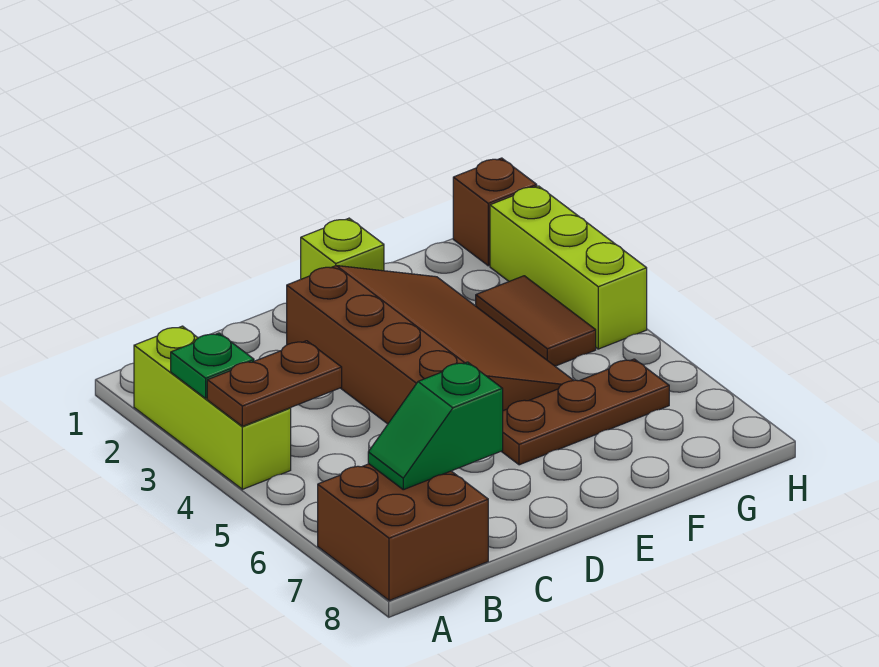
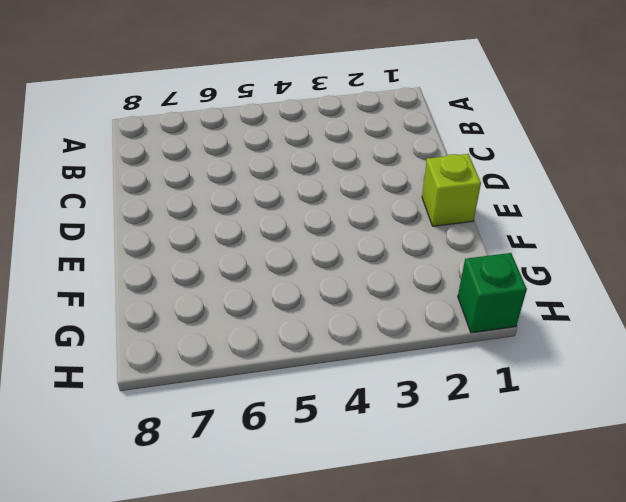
green 1x1 brick [458,253,527,333] -> brown 1x1 brick [453,158,537,266]
none -> lime 1x3 brick [134,326,291,489]
none -> brown 2x2 brick [318,464,488,601]

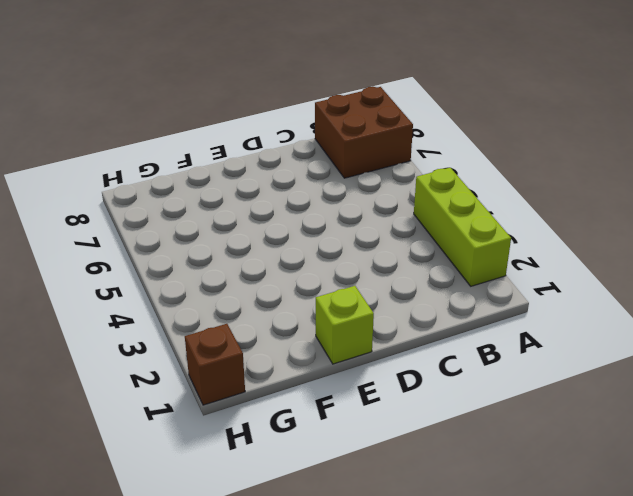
none -> brown 3x4 slope [287,266,574,424]
none -> brown 1x3 plate [501,359,669,465]

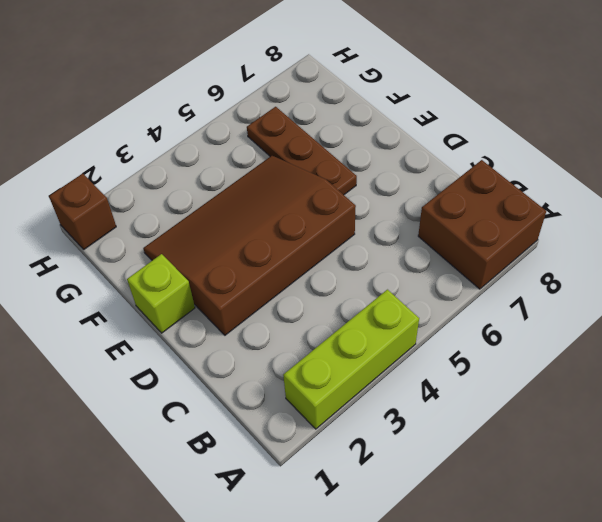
none -> brown 1x2 tile [476,276,596,366]
none -> lime 1x3 brick [490,186,647,349]

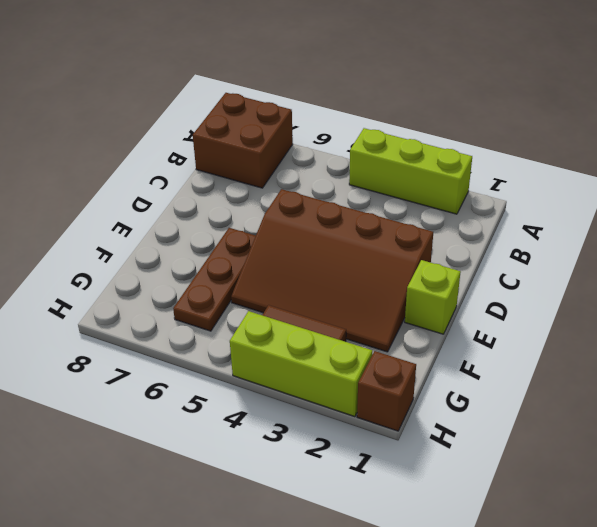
none -> green 1x1 plate [171,333,254,398]
none -> brown 1x2 plate [207,341,342,426]

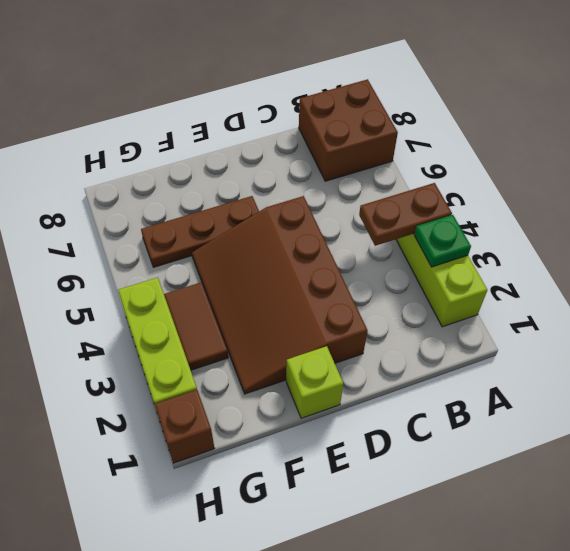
none -> green 1x2 slope [368,362,503,490]

